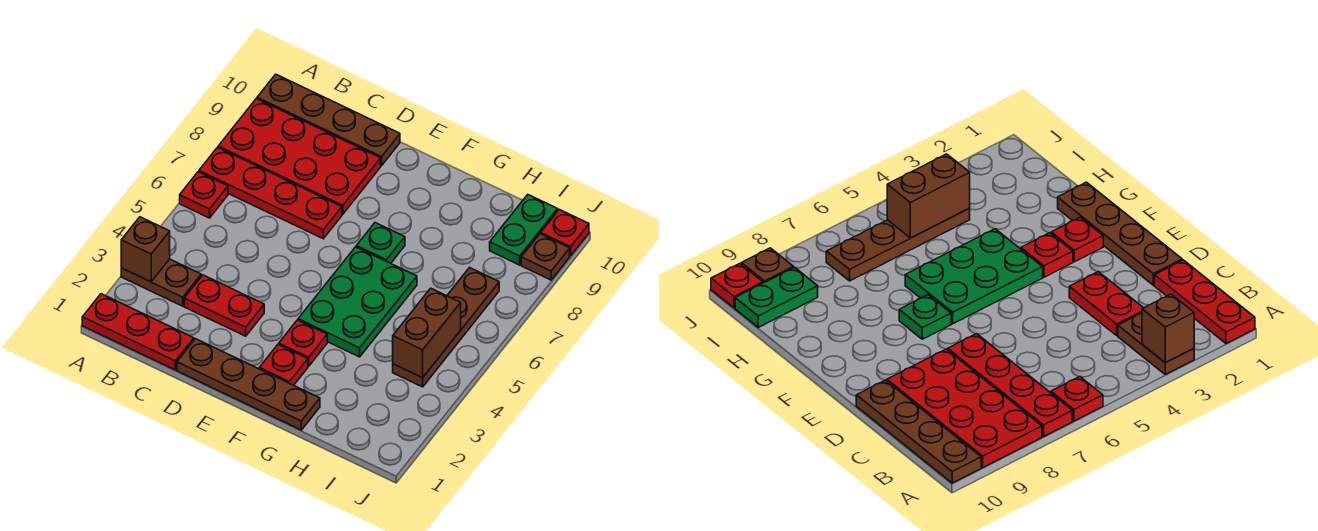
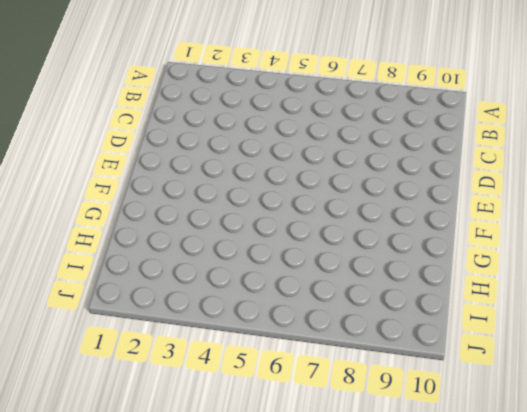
none -> red 1x3 plate [82,294,194,370]
none -> brown 1x2 plate [121,259,201,306]
none -> red 1x1 plate [180,172,228,218]

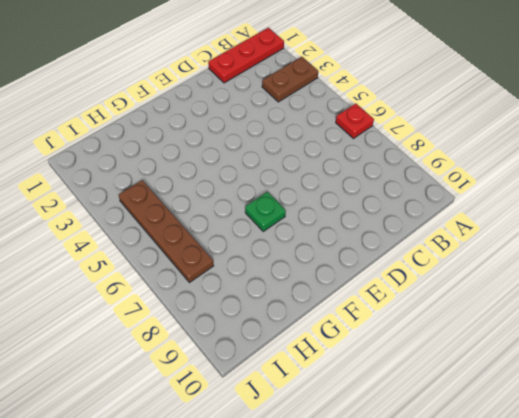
none -> red 1x4 plate [199,147,342,239]
none -> red 2x4 plate [218,99,381,214]
none -> brown 1x4 plate [257,74,400,166]

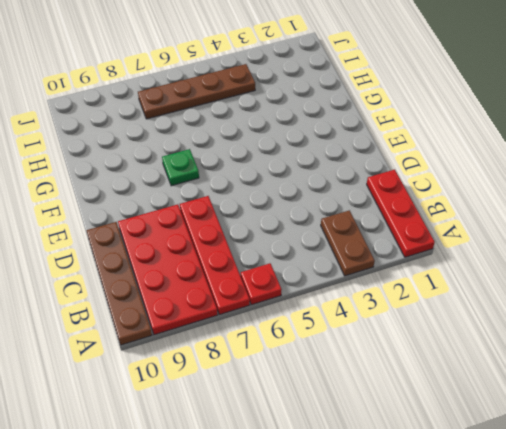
none -> red 1x2 plate [184,275,264,336]
none -> brown 1x4 plate [177,339,320,430]
none -> red 1x1 plate [259,344,308,385]

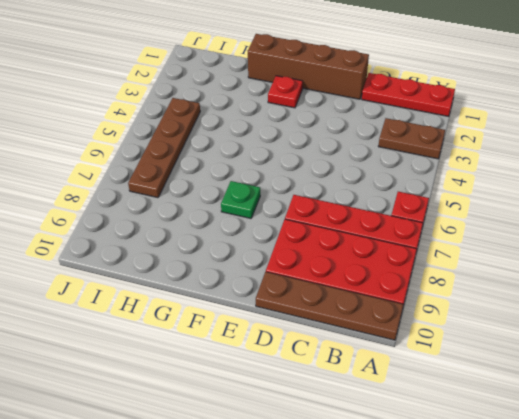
brown 1x4 brick [248,34,369,99] -> brown 1x4 plate [177,339,320,430]
none -> red 1x2 plate [184,275,264,336]
none -> red 1x1 plate [279,320,327,366]
none -> green 2x3 plate [298,247,417,357]

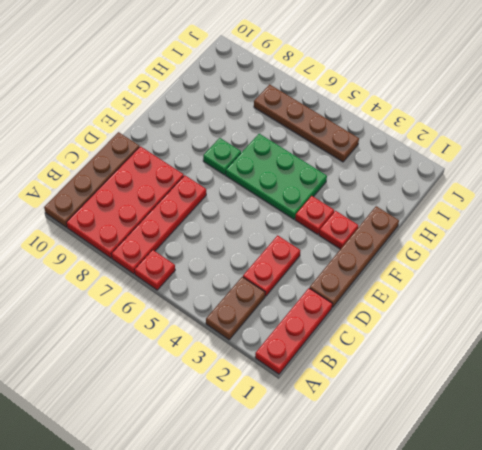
none -> green 1x2 plate [490,195,558,265]
none -> brown 1x1 plate [521,234,570,280]
none -> red 1x1 plate [541,209,589,256]

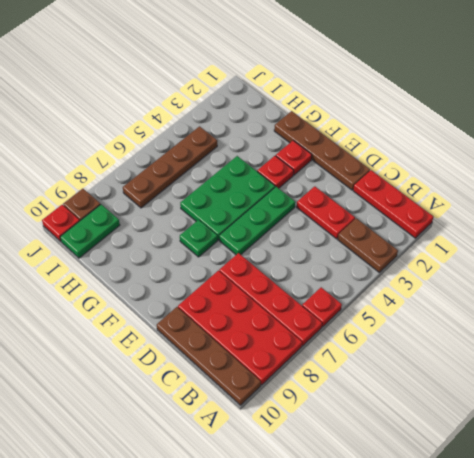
green 1x3 plate [219,187,295,255] -> none
none -> brown 1x1 brick [121,217,170,282]
none -> brown 1x2 brick [393,288,461,378]

